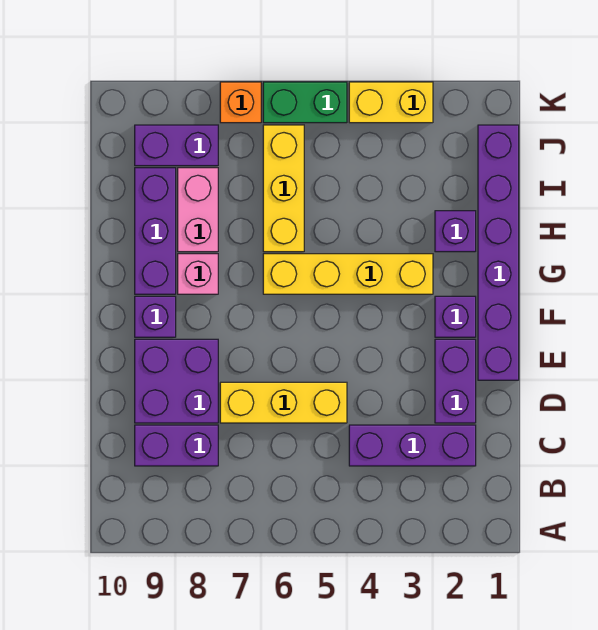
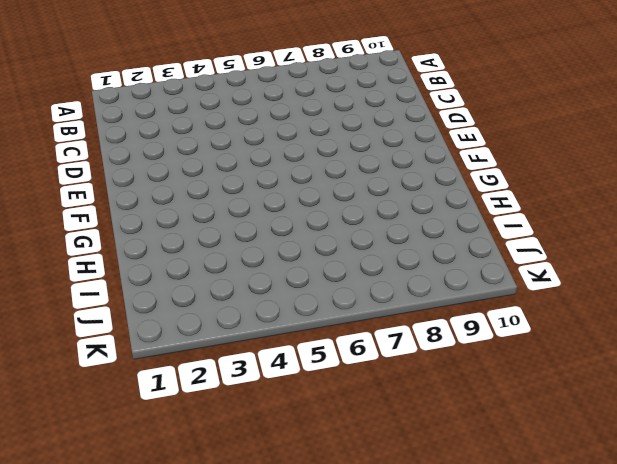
none -> purple 1x3 brick [349,425,476,466]
none -> purple 1x2 brick [135,425,218,466]
none -> purple 1x2 brick [435,339,476,423]

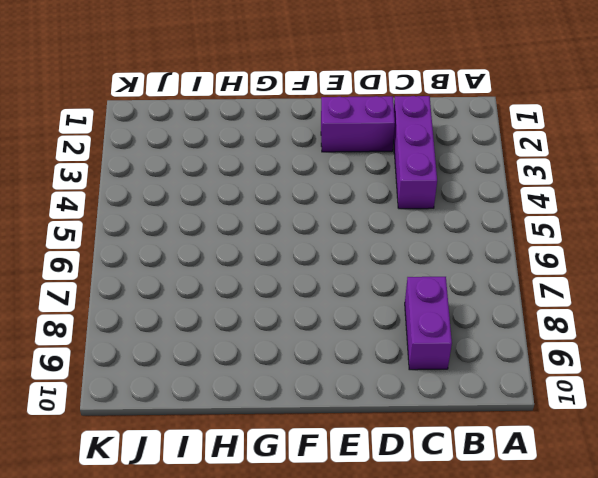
none -> yellow 1x3 brick [220,382,347,423]
none -> purple 2x2 brick [135,339,218,423]
none -> purple 1x6 brick [478,125,519,380]

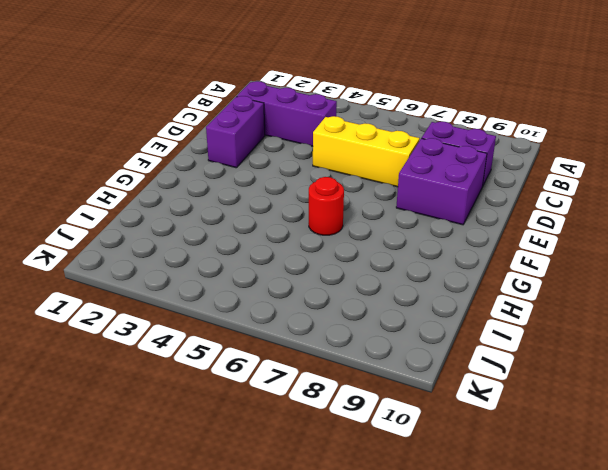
red 1x1 round brick [309,177,344,235] -> yellow 1x4 brick [263,254,433,294]
none -> purple 1x6 brick [478,125,519,380]
none -> purple 1x1 brick [435,296,476,337]
none -> purple 1x1 brick [135,296,176,337]

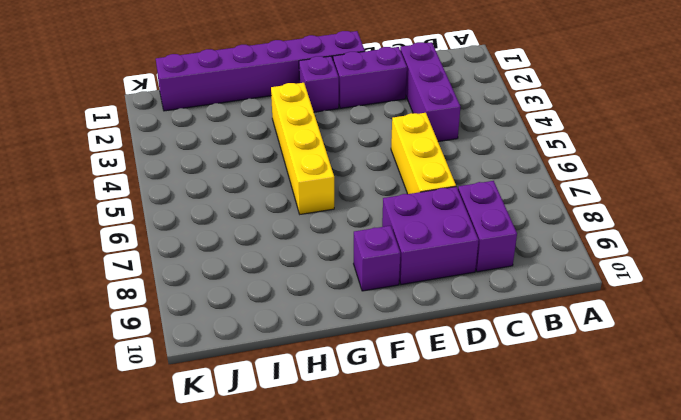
none -> pink 1x1 brick [178,254,218,294]
none -> purple 1x3 brick [135,168,176,294]
none -> purple 1x1 brick [435,211,476,252]

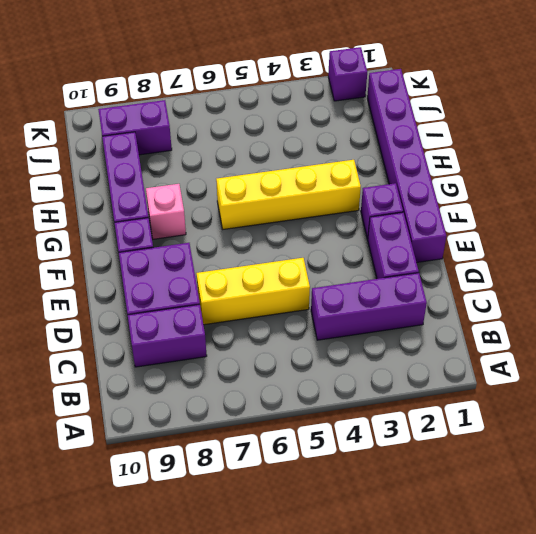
purple 1x1 brick [328,47,367,101] -> purple 1x1 brick moved to [435,211,476,252]
none -> yellow 1x3 brick [263,125,304,252]
none -> pink 1x2 brick [178,168,218,252]
none -> yellow 1x2 brick [349,82,433,123]

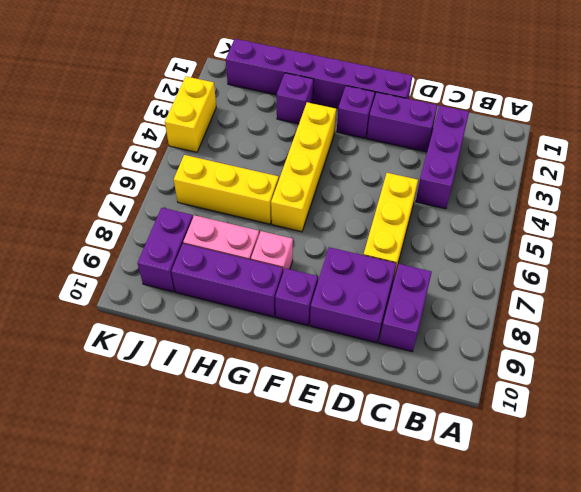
none -> green 1x2 brick [263,82,347,123]
none -> orange 1x1 brick [220,82,261,123]

